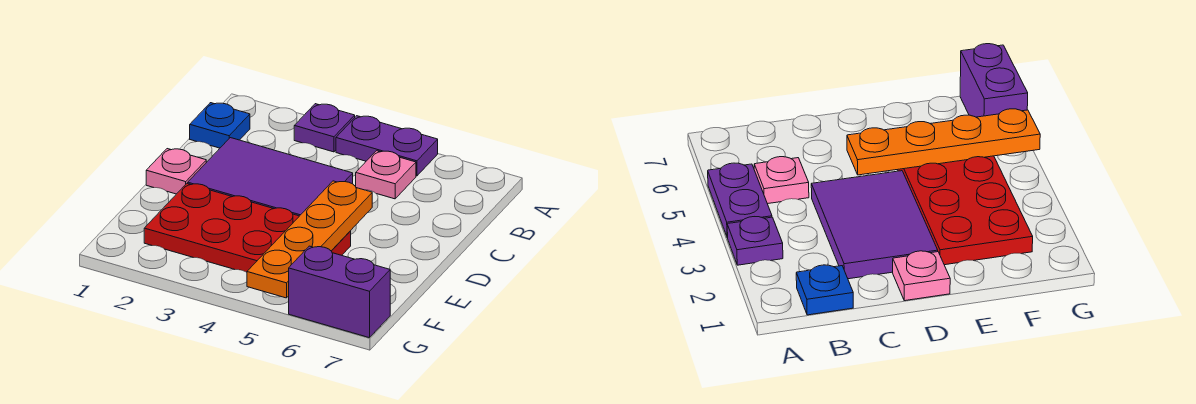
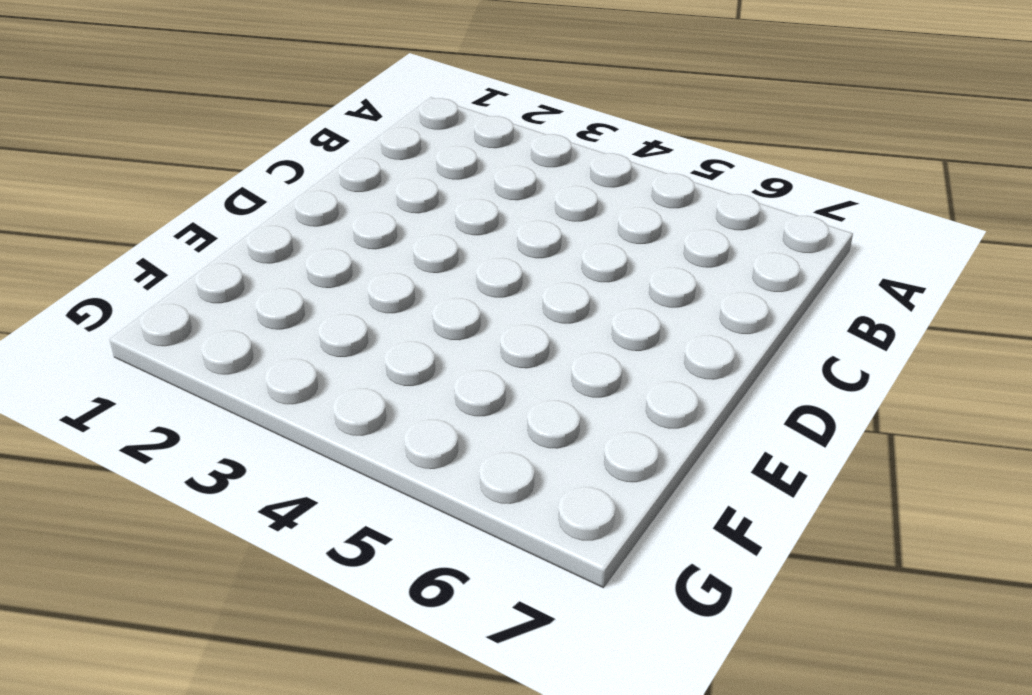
none -> purple 1x1 plate [294,104,355,152]
none -> purple 1x2 plate [336,116,438,176]

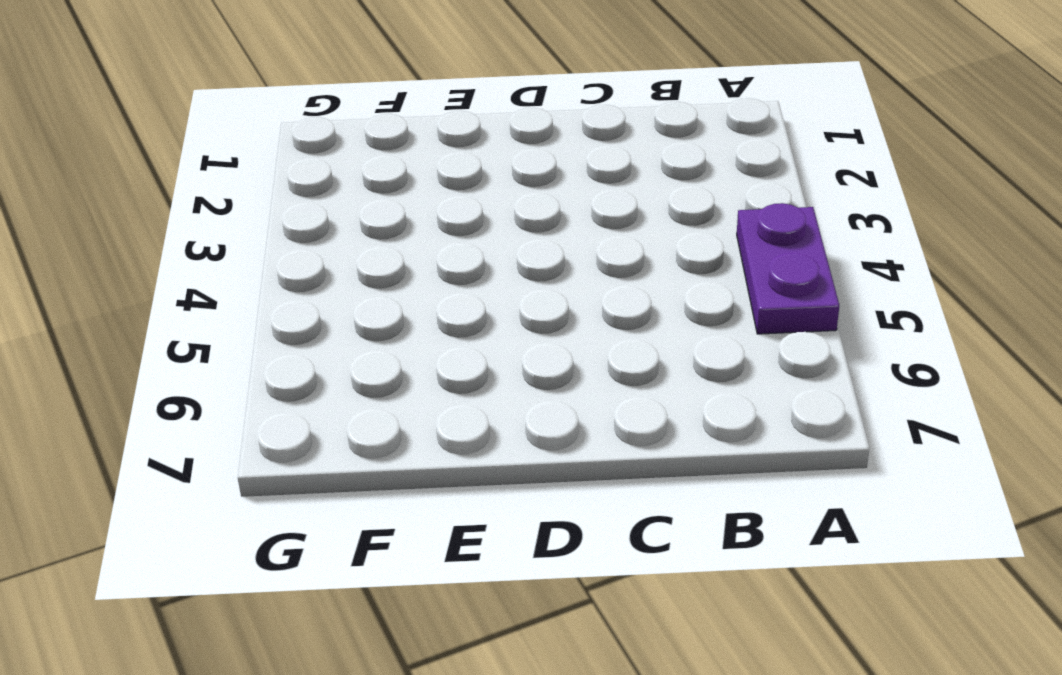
none -> purple 1x1 plate [294,104,355,152]
none -> blue 1x1 plate [190,103,250,148]

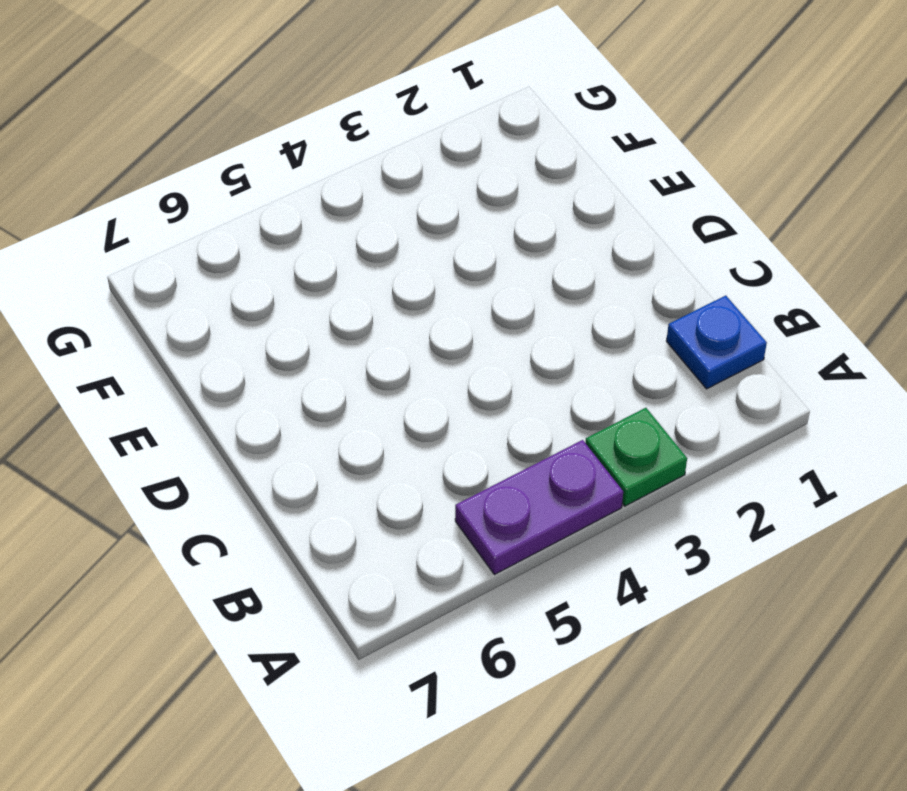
green 1x1 plate [585,408,687,506] -> purple 1x1 plate [294,104,355,152]
none -> pink 1x1 plate [356,151,416,199]
none -> purple 2x3 tile [188,138,353,216]

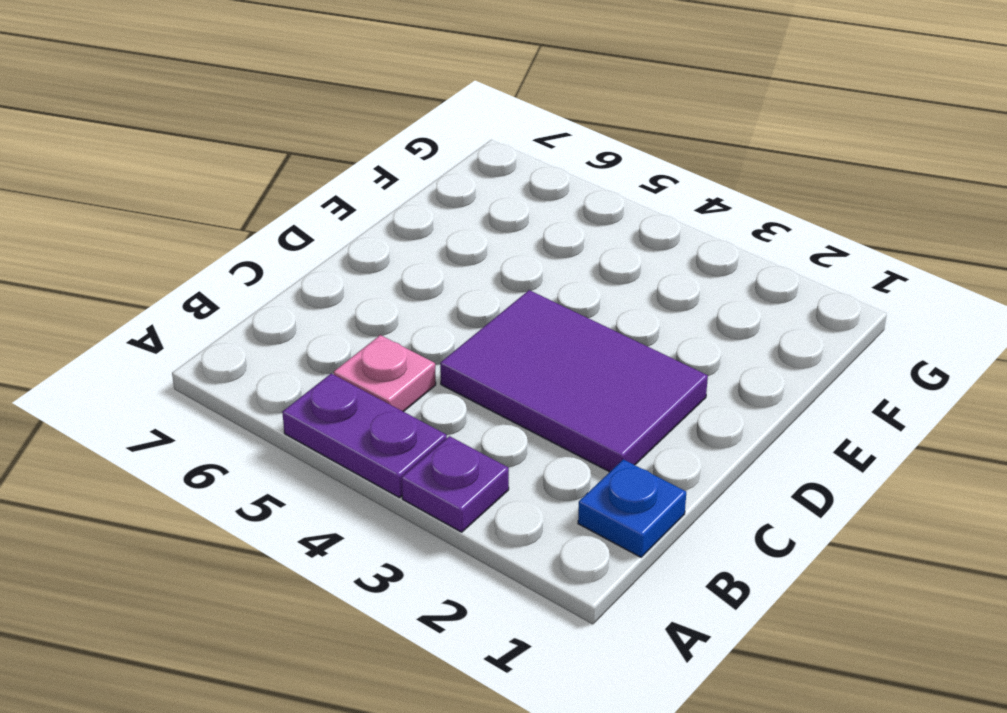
none -> pink 1x1 plate [146,149,206,194]
none -> red 2x4 plate [144,183,351,272]

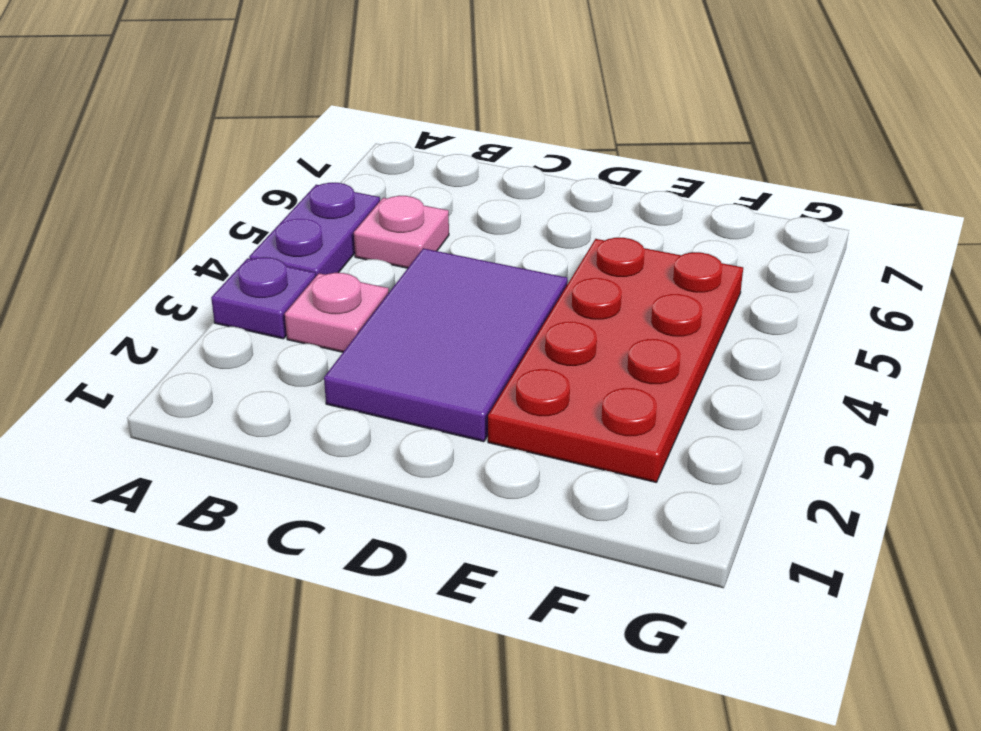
pink 1x1 plate [285,273,389,352] -> pink 1x1 plate moved to [146,149,206,194]
none -> blue 1x1 plate [190,103,250,148]
none -> purple 1x2 brick [289,246,390,338]

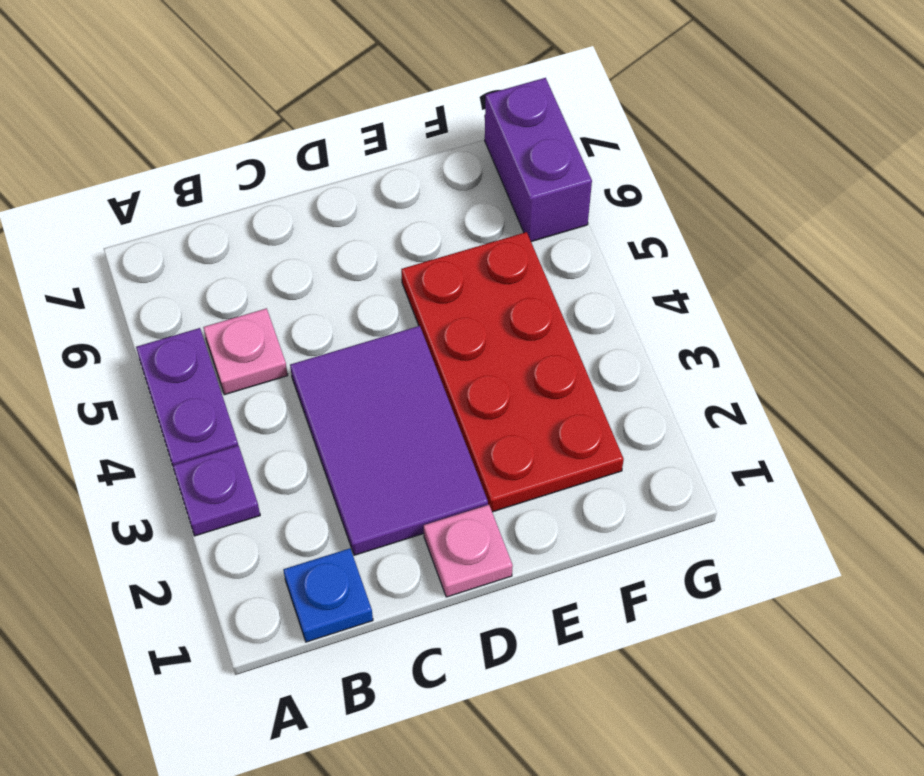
none -> orange 1x4 plate [247,181,372,298]

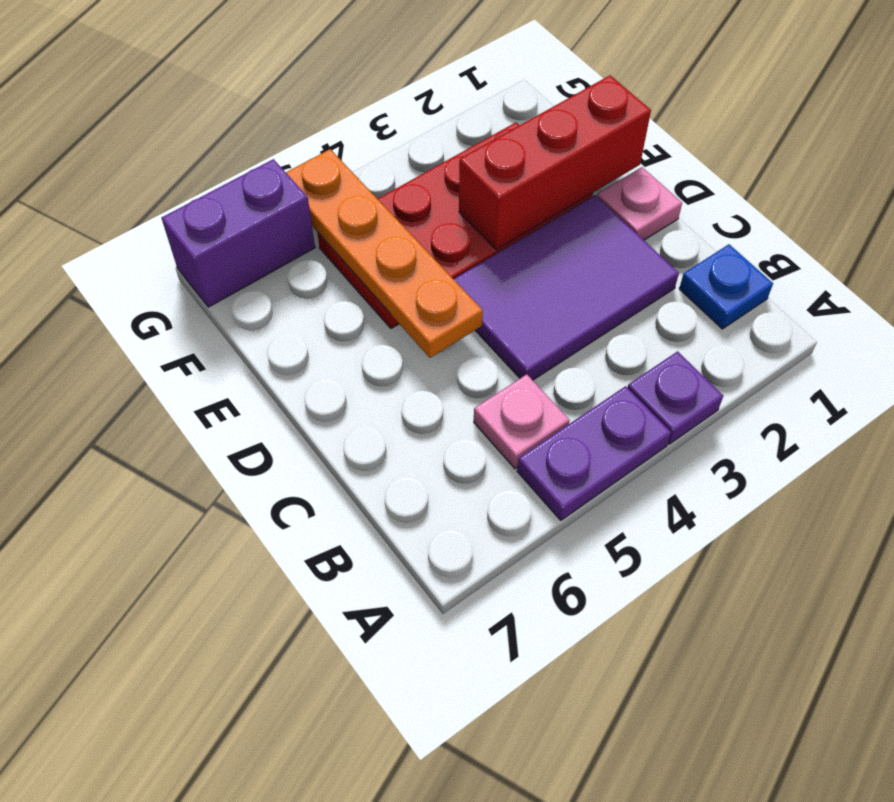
red 1x3 brick [459,75,651,250] -> none

